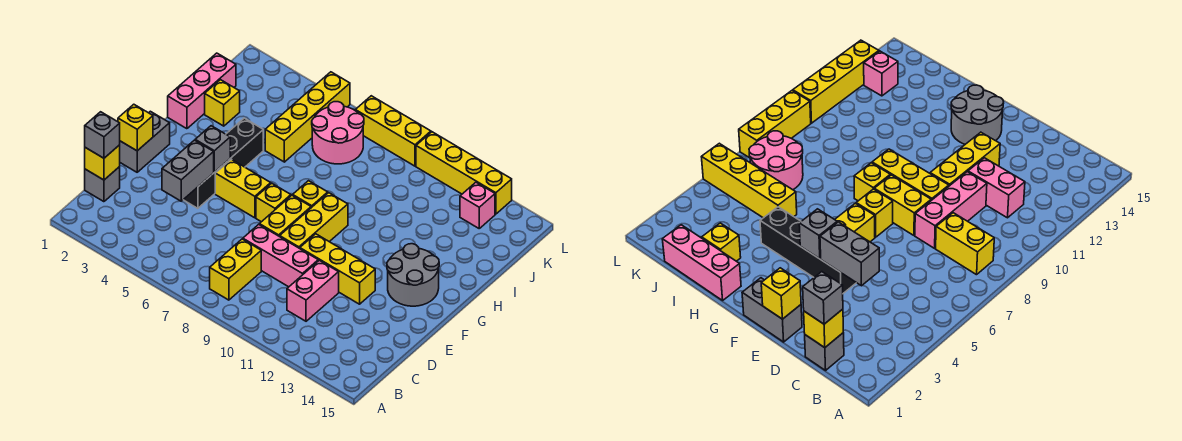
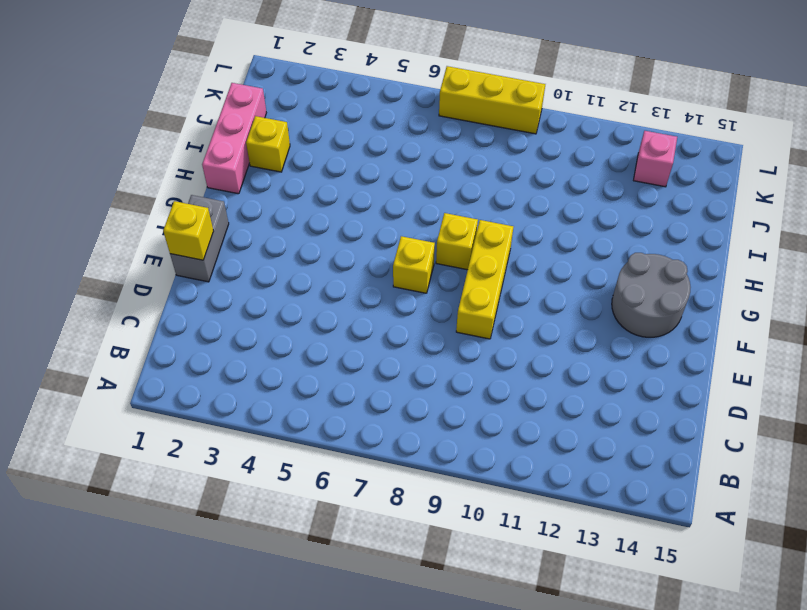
none -> yellow 1x2 brick [210,239,261,300]
none -> grey 1x1 brick [85,167,120,202]
none -> pink 1x2 brick [287,260,339,321]

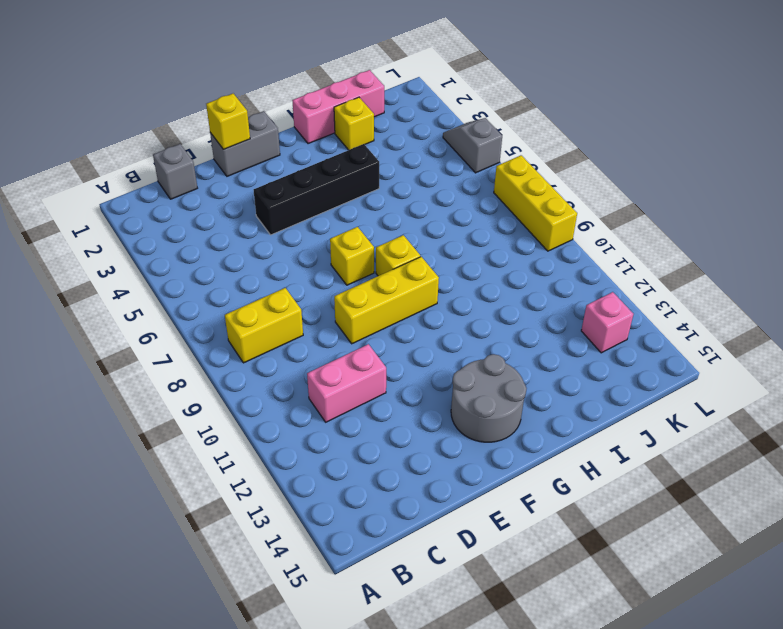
grey 1x2 slope [443,118,502,173] -> yellow 1x4 brick [265,72,350,162]
none -> pink 1x3 brick [243,224,318,287]
none -> yellow 1x2 brick [259,195,311,237]
none -> yellow 1x3 brick [300,234,375,304]

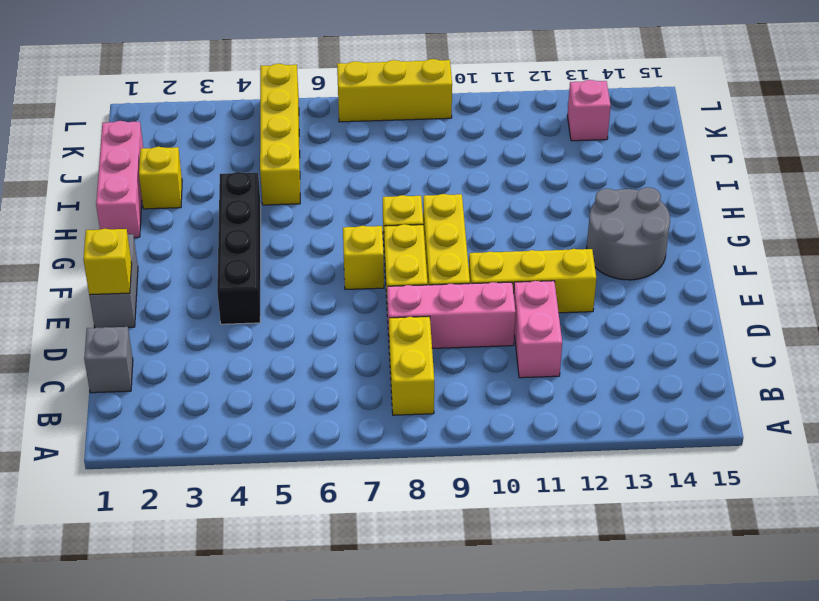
none -> yellow 1x2 brick [215,159,271,218]
none -> pink 2x2 round brick [312,102,364,164]
none -> yellow 1x4 brick [416,132,512,214]

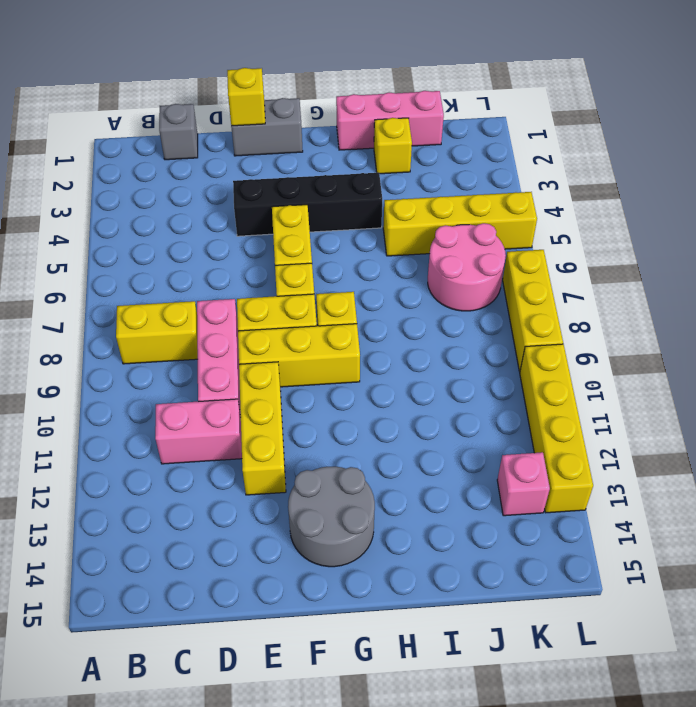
none -> yellow 1x1 brick [85,145,120,180]
none -> grey 1x2 brick [162,140,214,201]
none -> grey 1x1 brick [195,126,230,172]

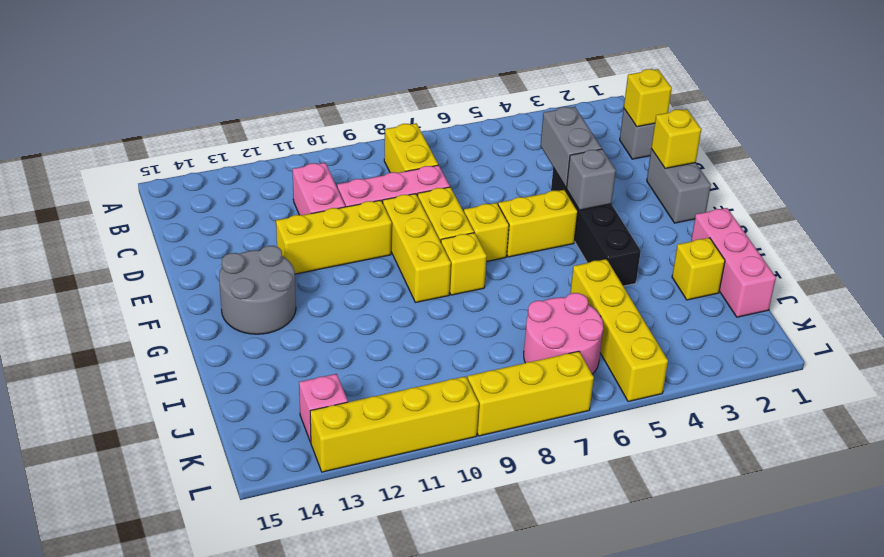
none -> grey 1x1 brick [85,112,120,158]

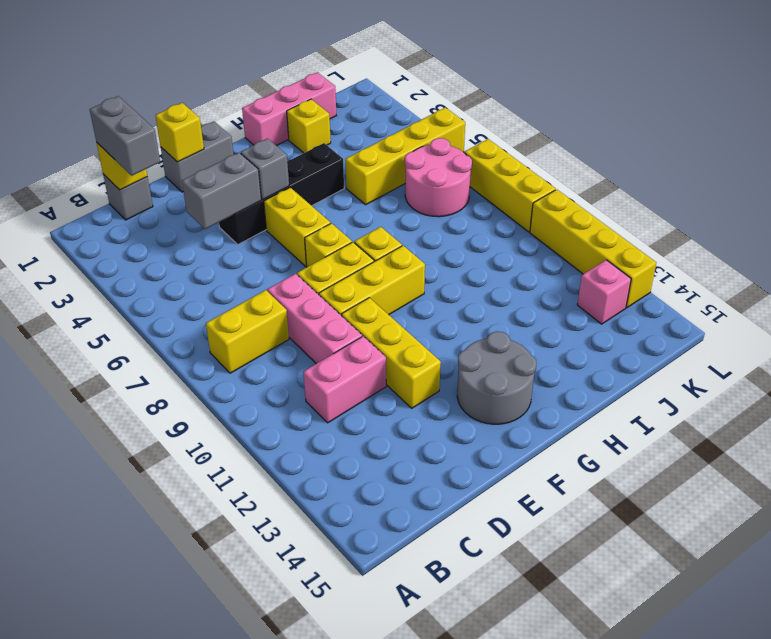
grey 1x2 brick [90,96,160,176] -> grey 1x1 brick [85,112,120,158]

